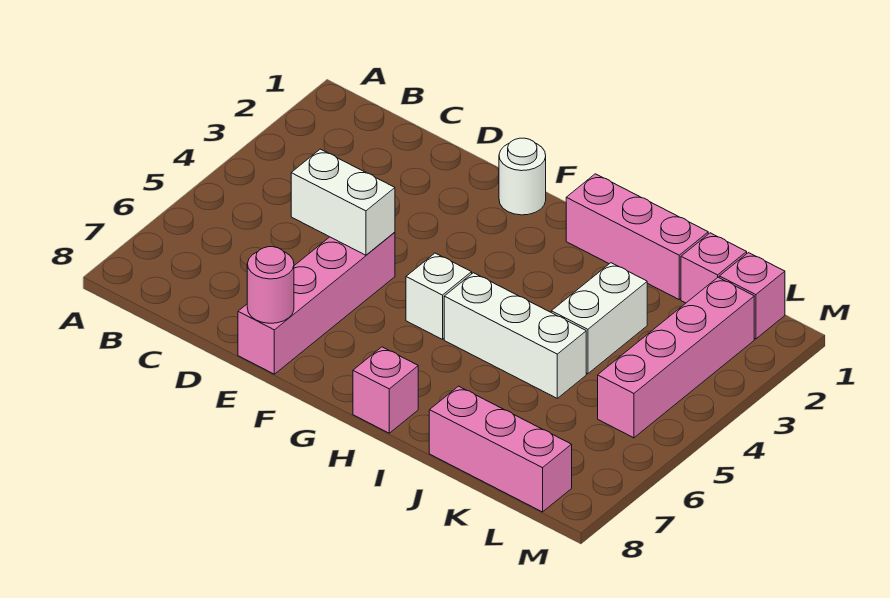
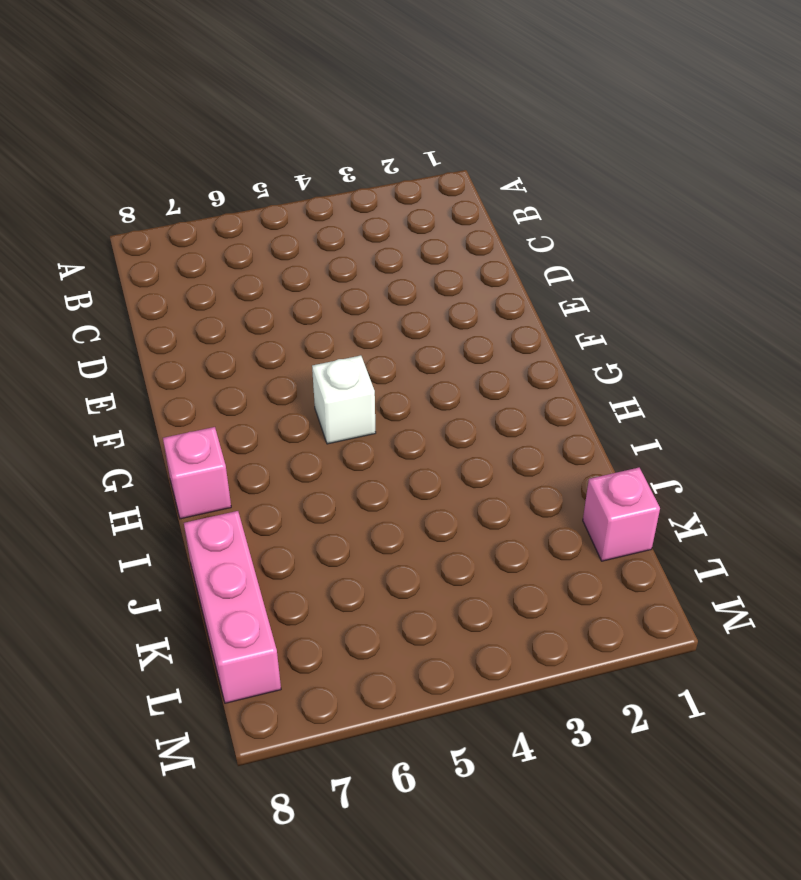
none -> pink 1x4 brick [238,232,395,374]
none -> white 1x1 round brick [499,138,546,215]
none -> pink 1x3 brick [566,174,708,299]

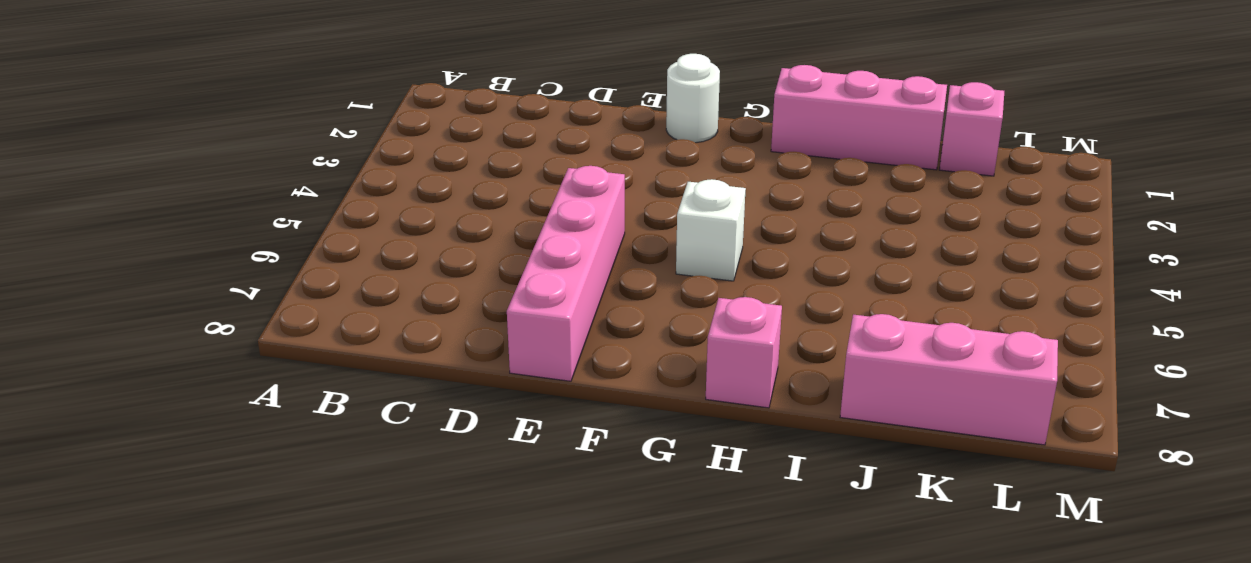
none -> white 1x3 brick [444,273,586,398]
none -> white 1x2 brick [551,263,647,374]
none -> pink 1x1 brick [719,253,785,339]

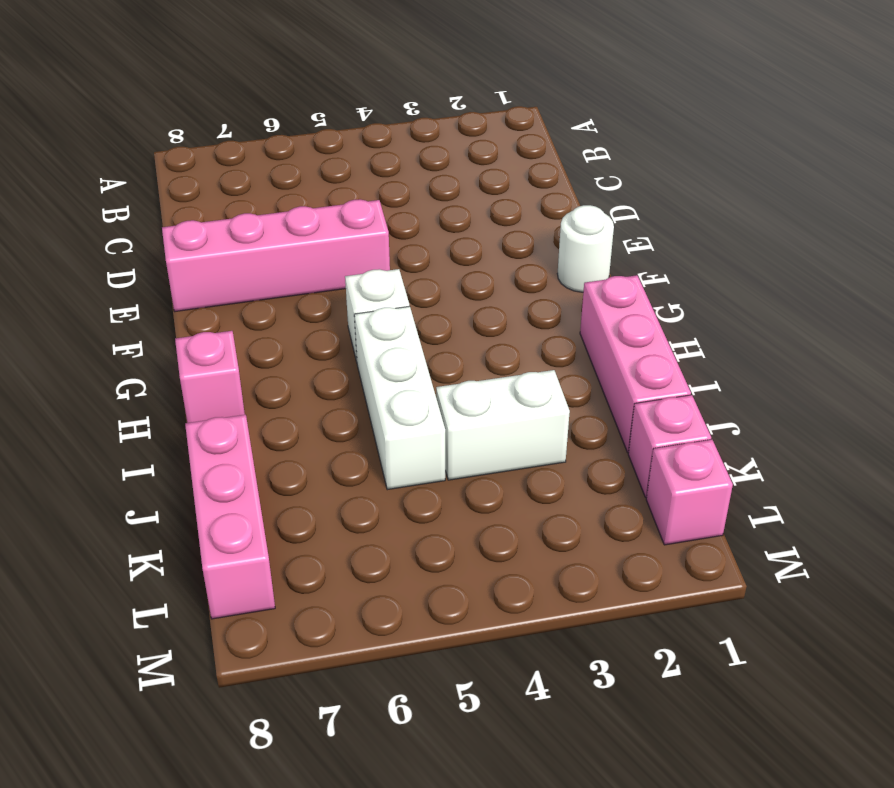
none -> pink 1x4 brick [598,277,754,438]
none -> white 1x2 brick [291,149,395,255]
none -> pink 1x1 round brick [247,247,294,323]

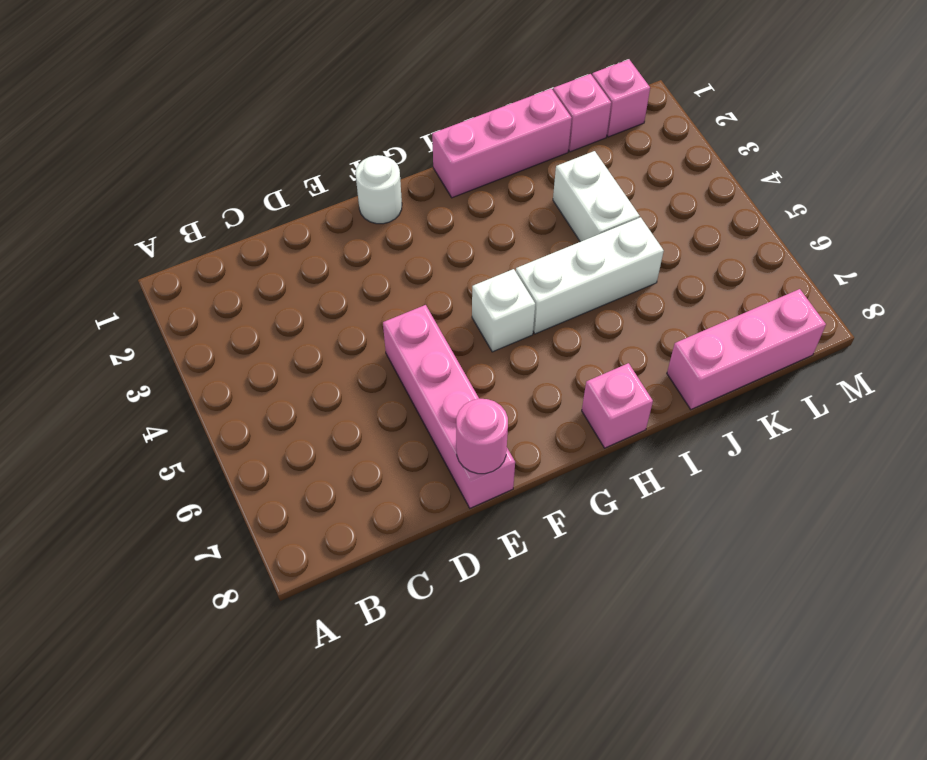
none -> pink 1x4 brick [598,277,754,438]
none -> white 1x2 brick [291,149,395,255]

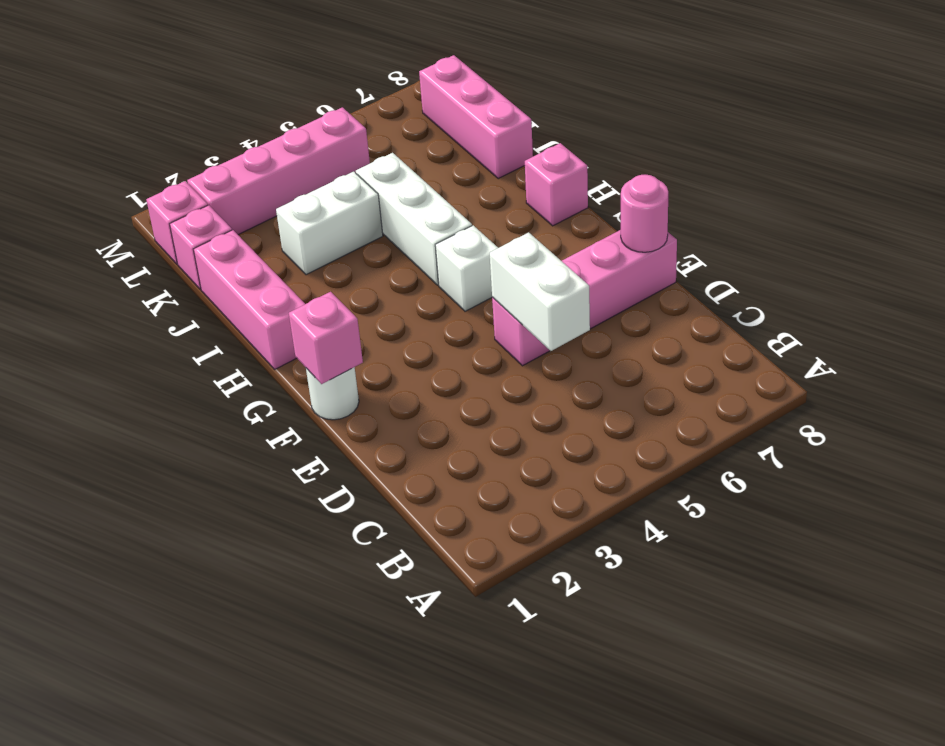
pink 1x1 brick [289,292,363,384] -> none

